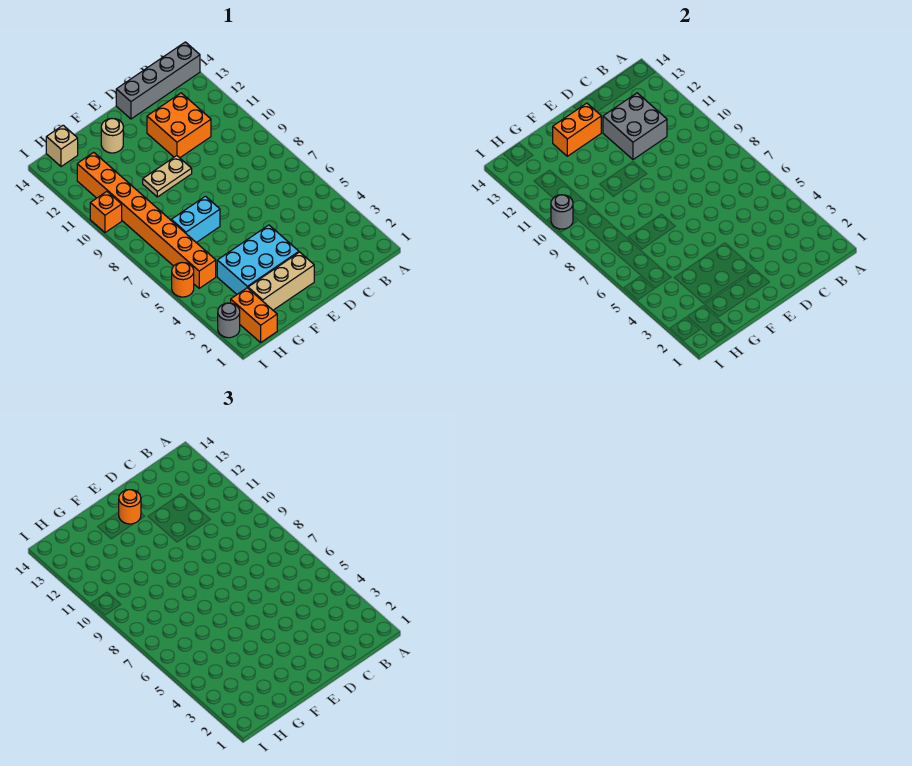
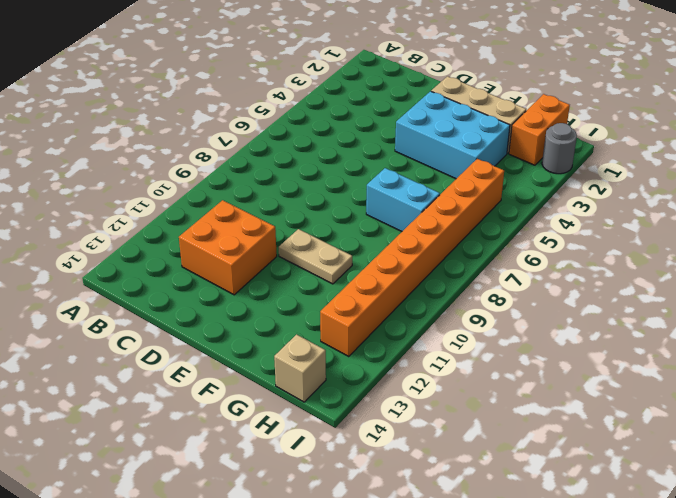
none -> grey 1x4 brick [116,42,200,119]
none -> tan 1x1 round brick [101,119,123,153]
none -> orange 1x1 round brick [172,263,194,297]

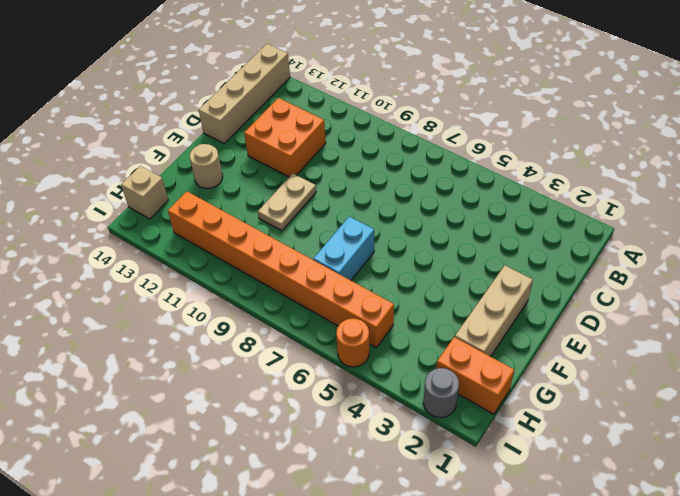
tan 1x4 brick [199,44,290,143] -> grey 1x4 brick [116,42,200,119]
none -> cyan 2x3 brick [217,225,299,294]
none -> orange 1x1 brick [90,192,122,233]
none -> grey 2x2 brick [603,93,667,160]

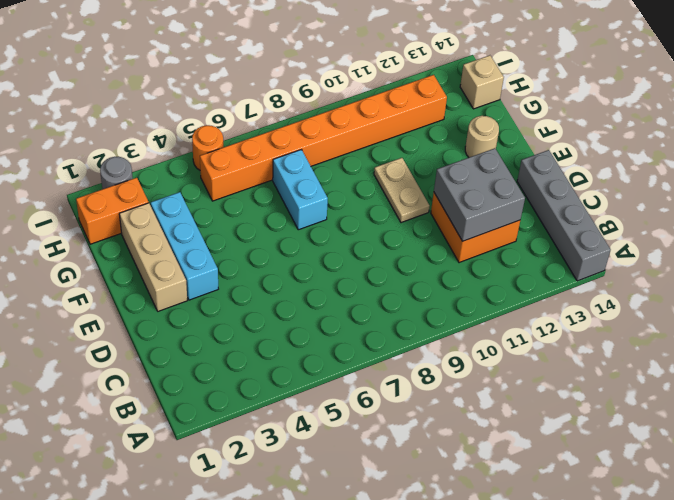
cyan 1x3 brick [151,192,218,300] -> cyan 2x3 brick [217,225,299,294]
none -> orange 1x1 brick [90,192,122,233]
none -> orange 1x2 brick [553,103,601,156]
none -> grey 1x1 round brick [551,195,573,229]

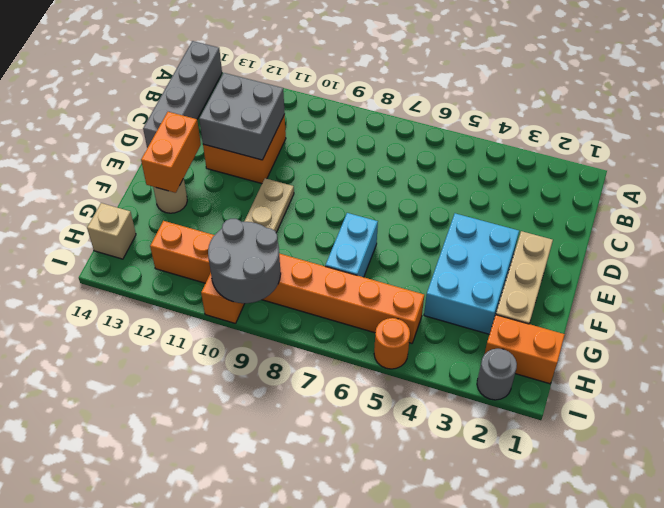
grey 2x2 round brick [208,219,281,303] -> grey 1x1 round brick [551,195,573,229]
none -> orange 1x1 round brick [119,490,141,524]

